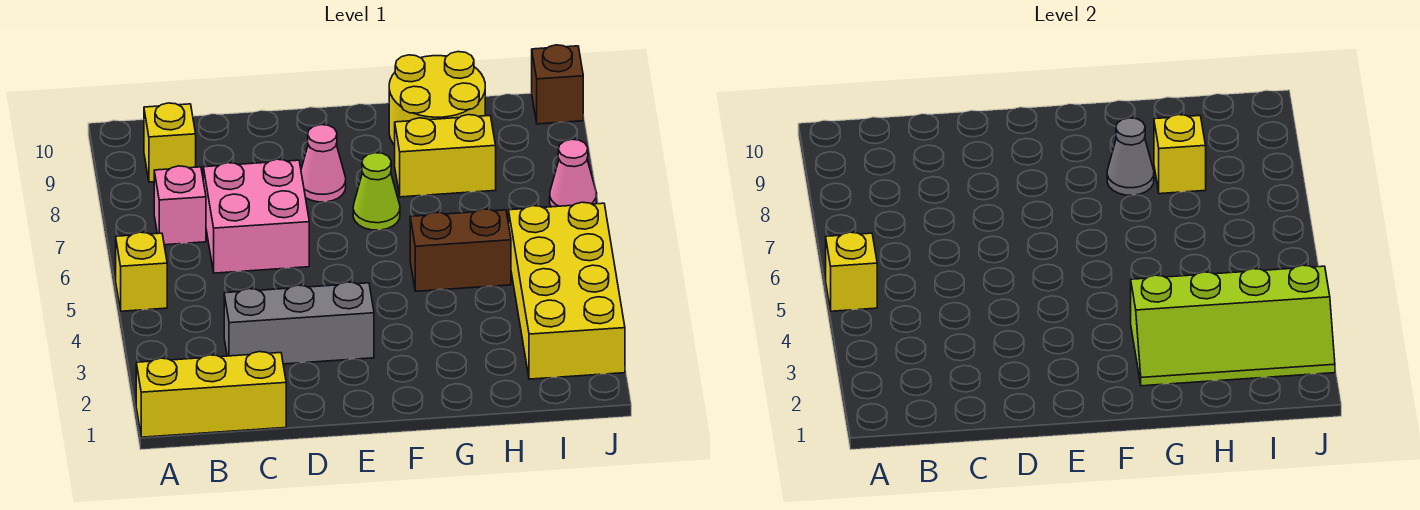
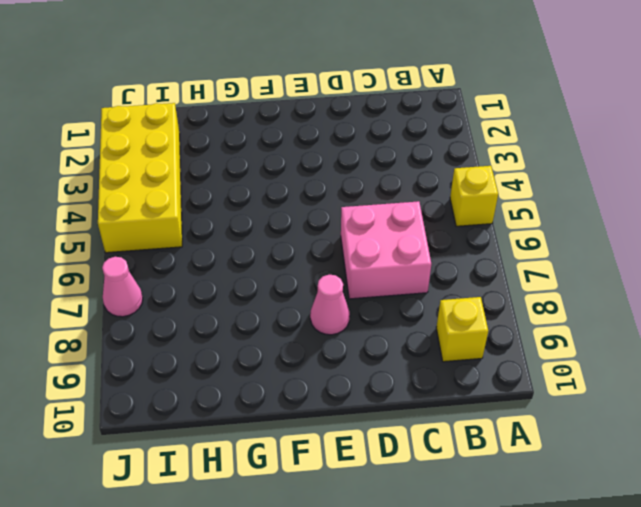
none -> yellow 1x3 brick [136,352,286,437]
none -> pink 1x1 brick [154,166,206,245]
none -> grey 1x3 brick [224,282,374,364]

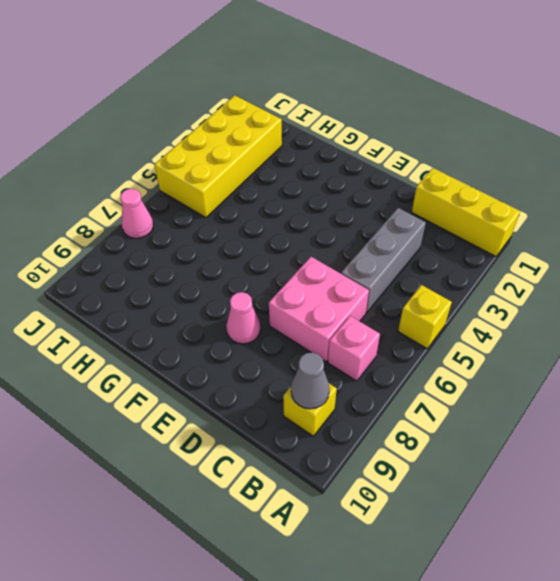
grey 1x1 cone [291,353,330,409] -> grey 1x1 cone moved to [1107,118,1154,195]
grey 1x3 brick [341,208,426,313] -> grey 1x3 brick turned to [224,282,374,364]
none -> lime 1x1 cone [353,153,400,230]
none -> brown 1x2 brick [410,209,511,291]
none -> yellow 1x2 brick [395,115,496,197]

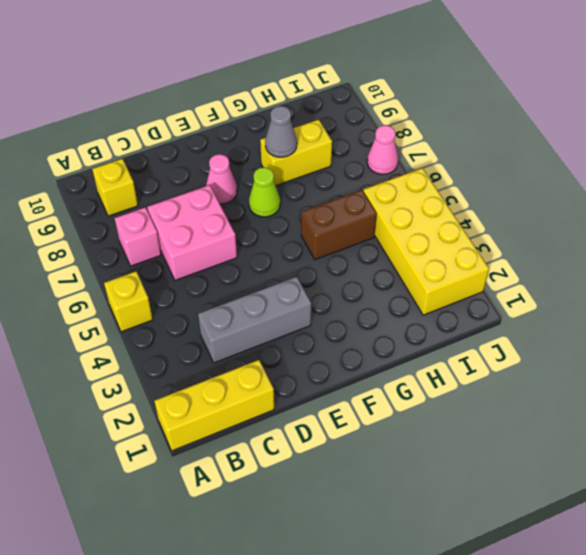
none -> yellow 2x2 round brick [389,52,485,145]
none -> brown 1x1 brick [532,45,583,124]
none -> yellow 1x1 brick [826,232,877,311]

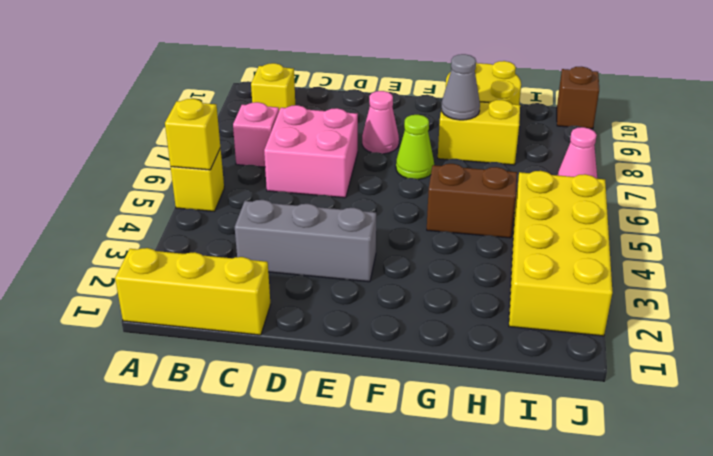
none -> lime 2x4 slope [1131,265,1335,386]
none -> yellow 1x1 brick [1154,115,1206,194]

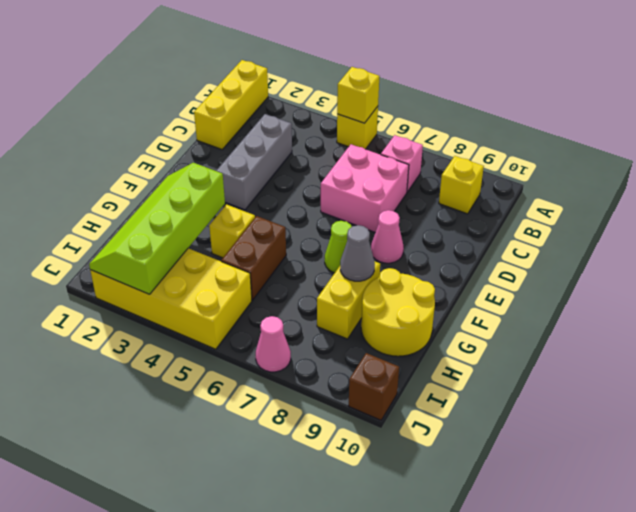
yellow 1x1 brick [209,204,255,258] -> yellow 1x1 brick moved to [1154,115,1206,194]

